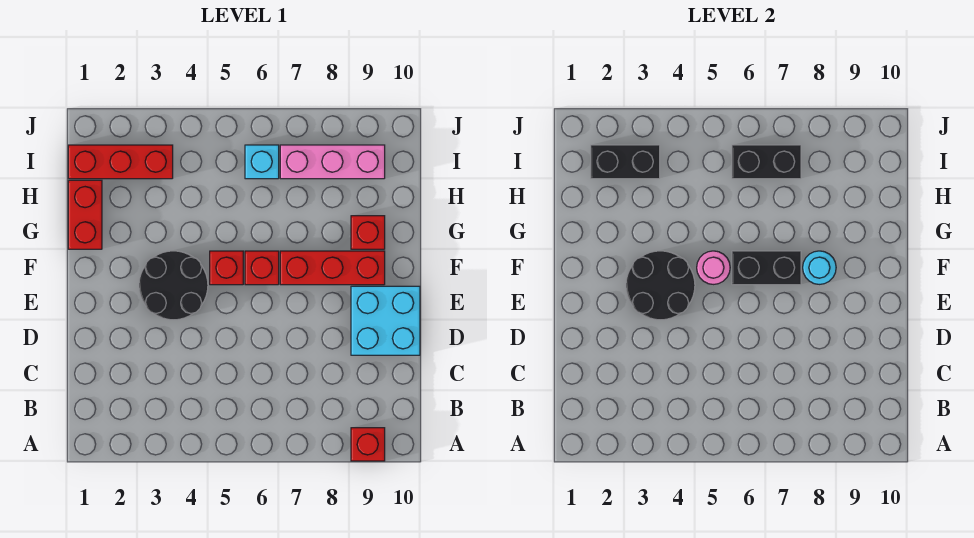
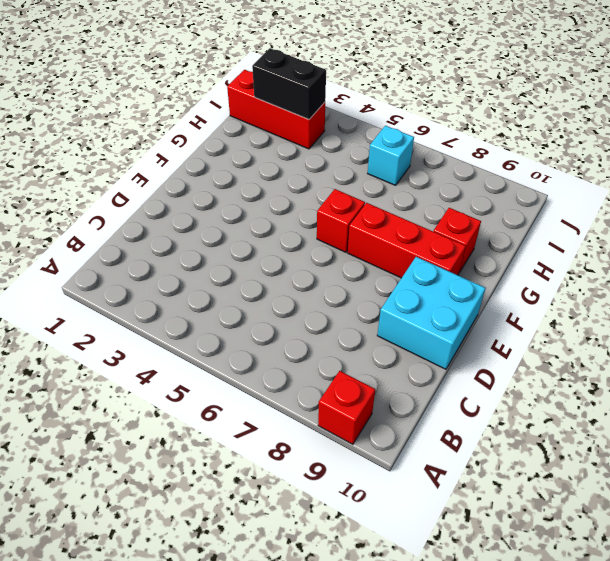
none -> black 2x2 round brick [139,251,208,320]
none -> red 1x1 brick [210,251,243,285]
none -> red 1x2 brick [68,180,102,249]

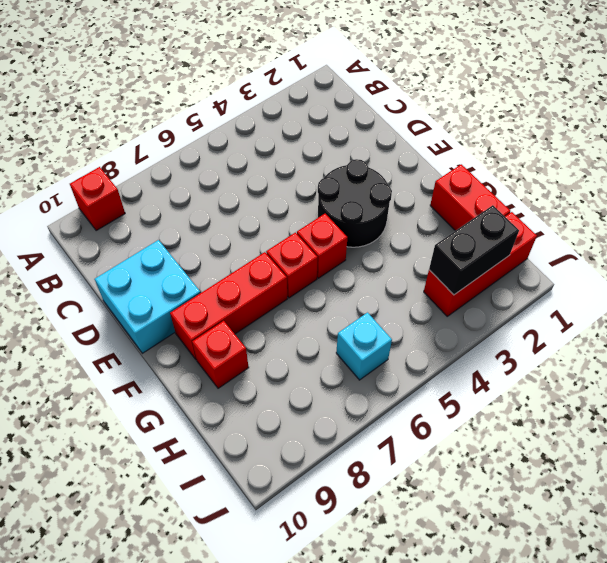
none -> pink 1x3 brick [280,145,385,179]
none -> black 2x2 round brick [626,251,695,320]
none -> pink 1x1 round brick [697,251,730,284]

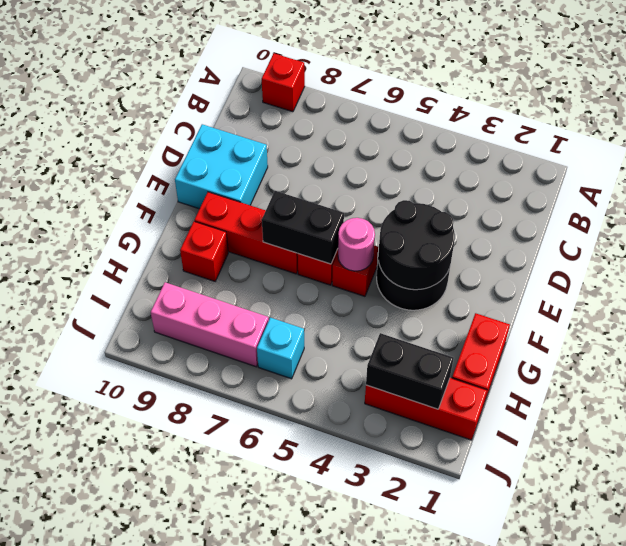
none -> cyan 1x1 round brick [803,251,836,284]
none -> black 1x2 brick [732,145,801,179]

